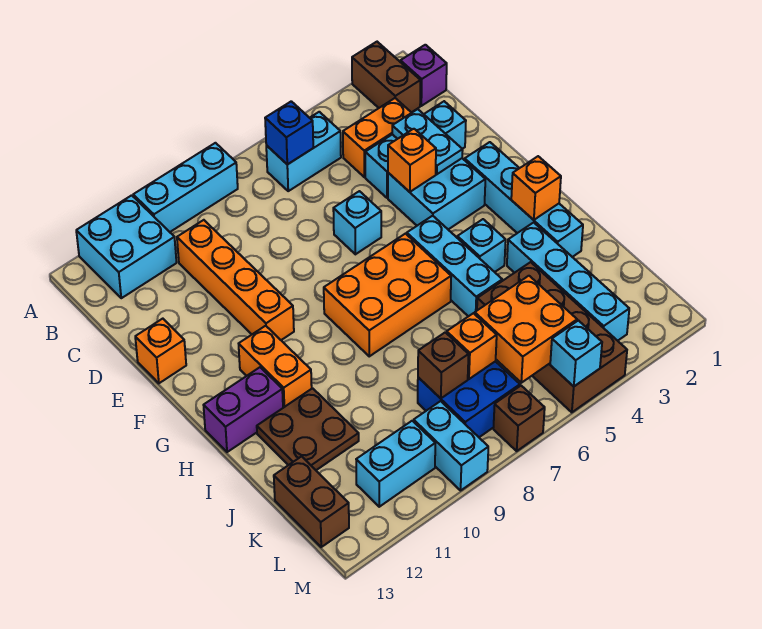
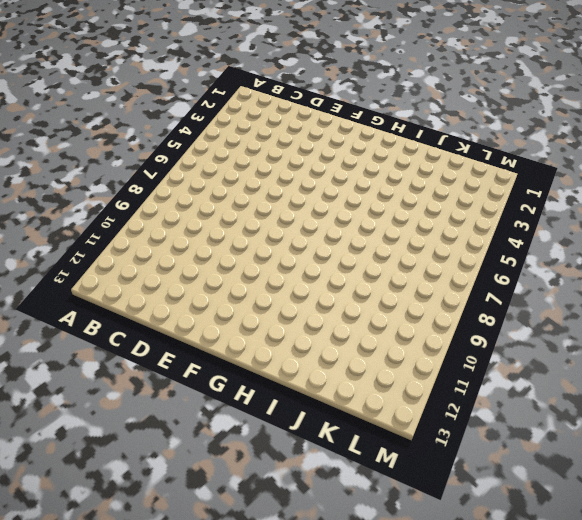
none -> brown 1x2 brick [352,42,420,112]
none -> cyan 1x3 brick [133,143,238,232]
none -> cyan 2x2 brick [76,195,177,298]
none -> purple 1x1 brick [400,45,447,106]

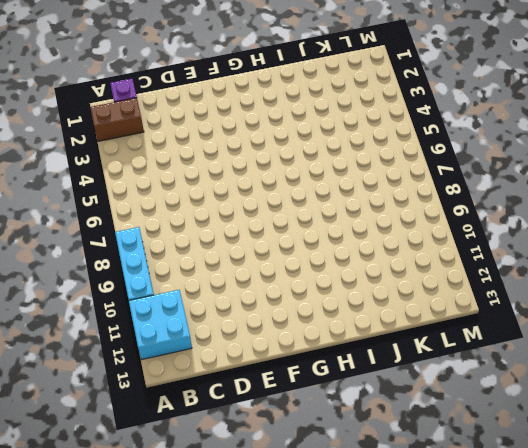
none -> cyan 1x2 brick [266,112,341,191]
none -> orange 1x2 brick [343,98,412,177]
none -> orange 1x4 brick [177,220,294,340]
none -> cyan 1x3 brick [365,101,466,198]

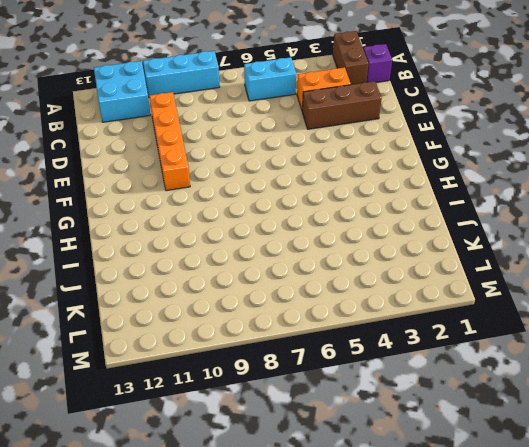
brown 1x3 brick [302,81,382,129] -> cyan 1x3 brick [365,101,466,198]
none -> cyan 2x2 brick [388,158,485,229]
none -> cyan 1x1 brick [333,191,381,254]
none -> orange 1x1 brick [135,319,186,383]
none -> cyan 1x4 brick [465,142,583,257]

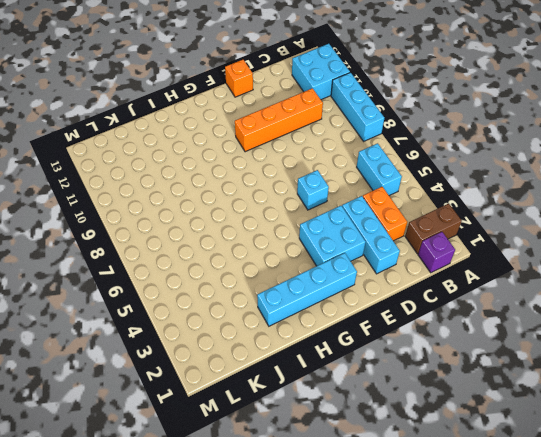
none -> cyan 1x3 brick [407,216,502,316]
none -> orange 2x3 brick [324,234,451,356]
none -> orange 1x2 brick [239,326,312,408]
none -> cyan 1x1 brick [457,219,506,272]

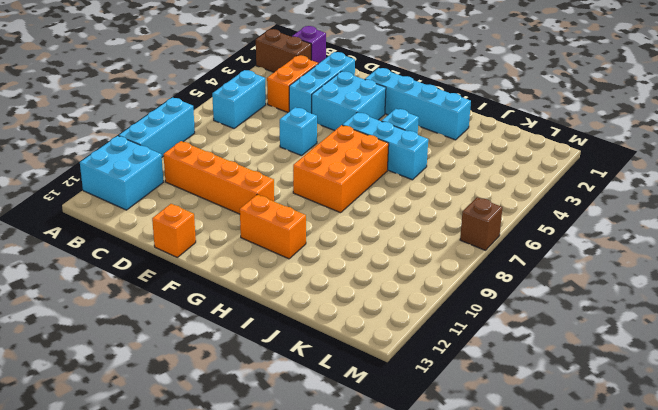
none -> purple 1x2 brick [204,367,283,452]
none -> cyan 1x4 brick [507,222,629,341]
none -> brown 2x2 plate [257,388,359,470]
none -> brown 2x4 brick [477,262,627,412]

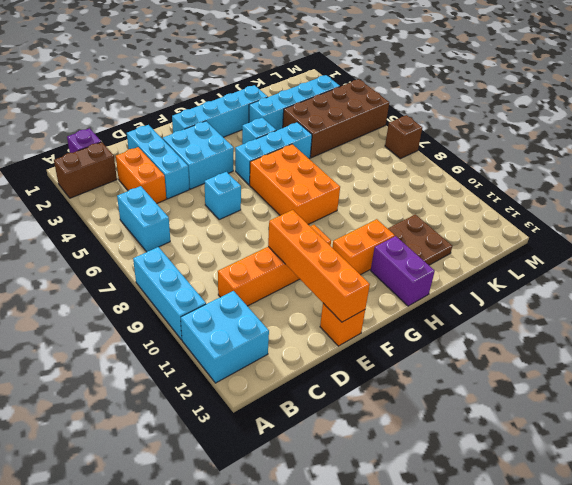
orange 1x4 brick [268,210,370,322] -> none
none -> blue 2x2 brick [418,361,520,437]
none -> brown 1x2 brick [274,456,349,547]
none -> cyan 1x2 brick [414,401,488,490]
none -> cyan 1x2 brick [356,421,435,507]

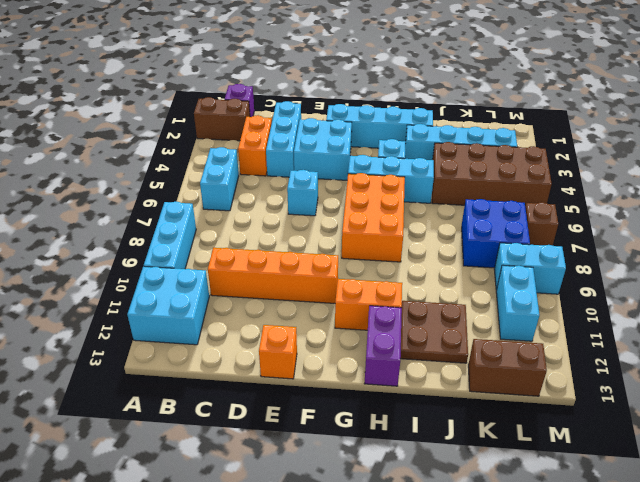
none -> blue 1x1 brick [265,101,313,164]
none -> cyan 1x2 plate [392,109,463,174]
none -> orange 1x1 brick [388,129,436,192]
none -> orange 1x1 brick [511,156,561,220]

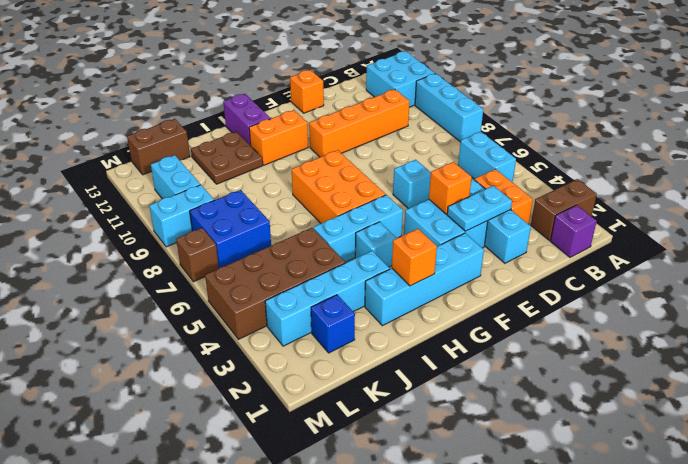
blue 1x1 brick [311,295,355,353] -> blue 1x1 brick moved to [265,101,313,164]
none -> orange 2x2 brick [475,276,577,383]
none -> orange 1x1 brick [447,313,497,379]
none -> brown 1x1 brick [418,332,469,398]
none -> cyan 1x1 brick [550,320,602,386]

